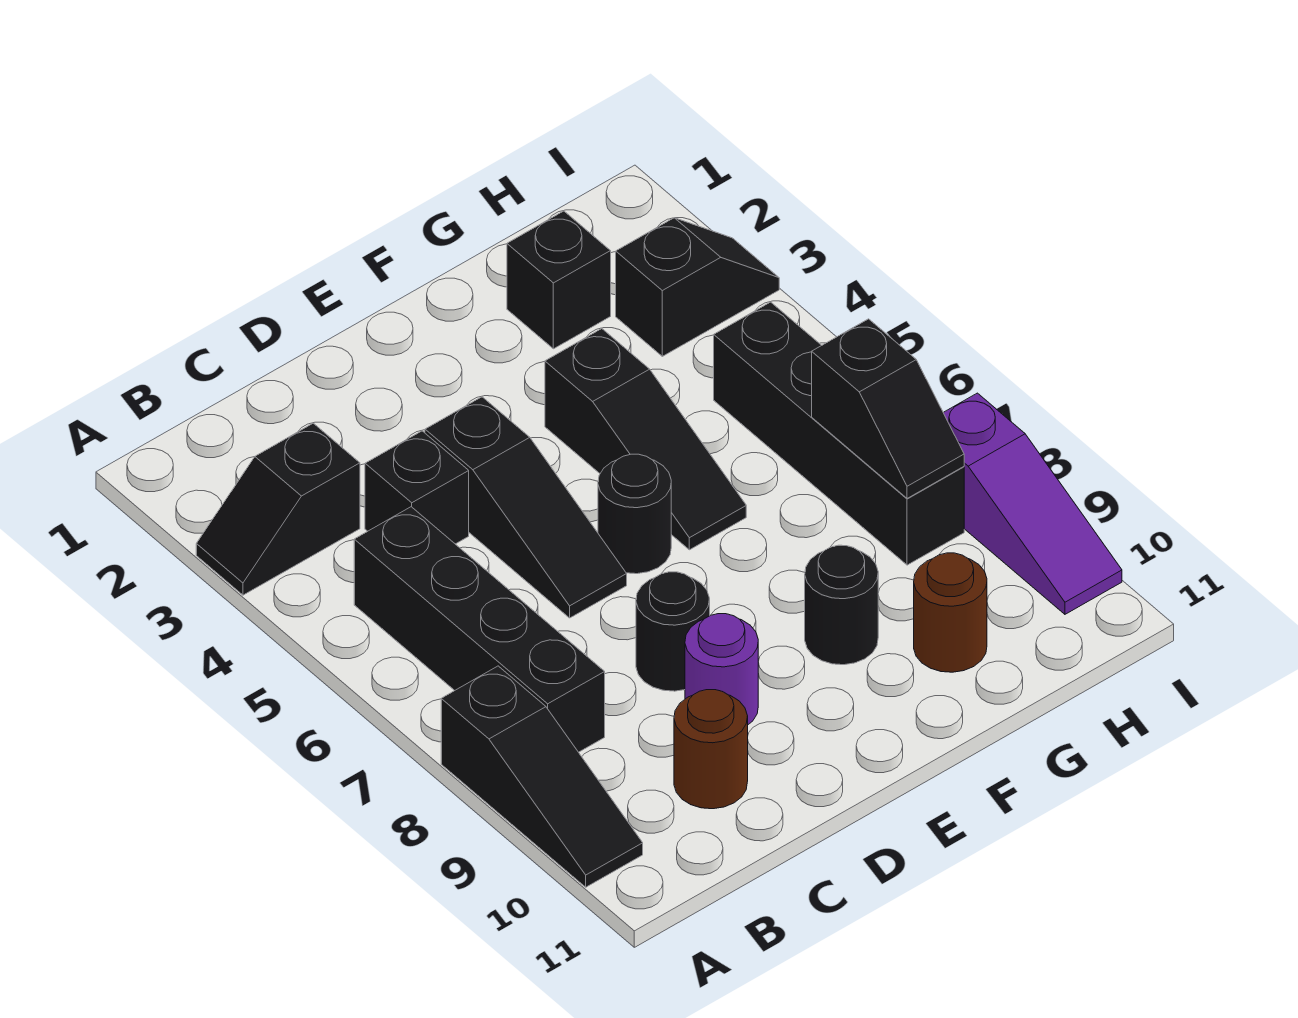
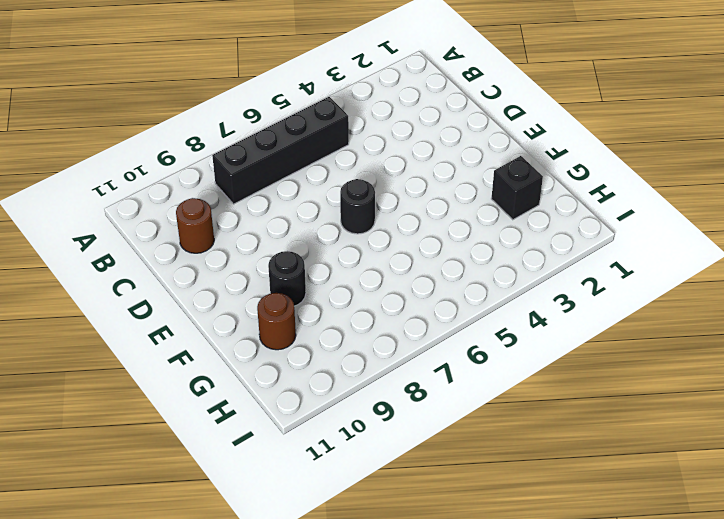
none -> black 1x2 slope [196,423,360,595]
none -> black 1x3 slope [441,666,643,887]
none -> black 1x1 brick [365,431,469,544]

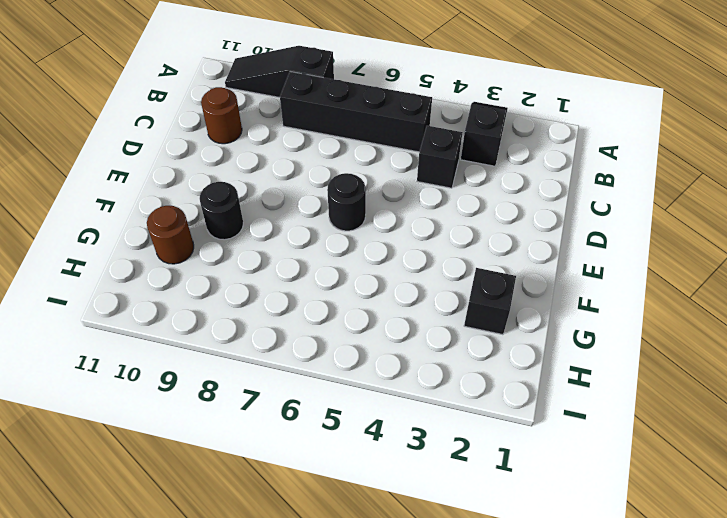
none -> black 1x3 slope [425,397,627,618]
none -> black 1x1 round brick [636,572,710,691]
none -> purple 1x1 round brick [685,614,758,724]

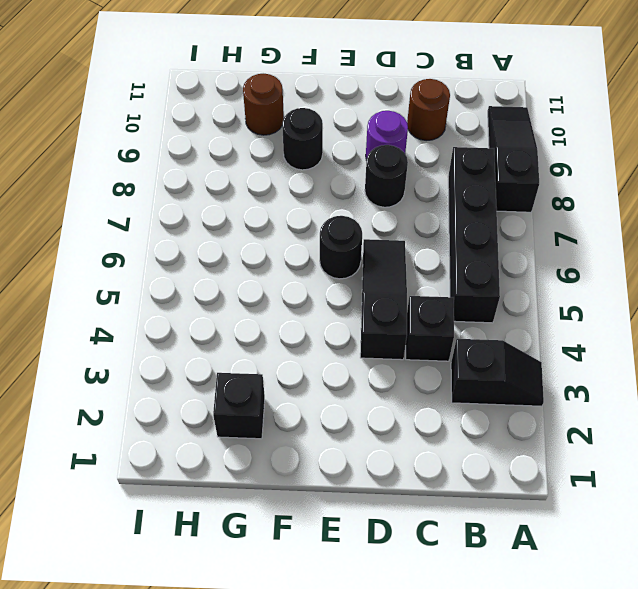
none -> black 1x3 slope [545,329,746,550]
none -> black 1x2 slope [616,218,779,356]
none -> black 1x4 brick [714,302,964,565]

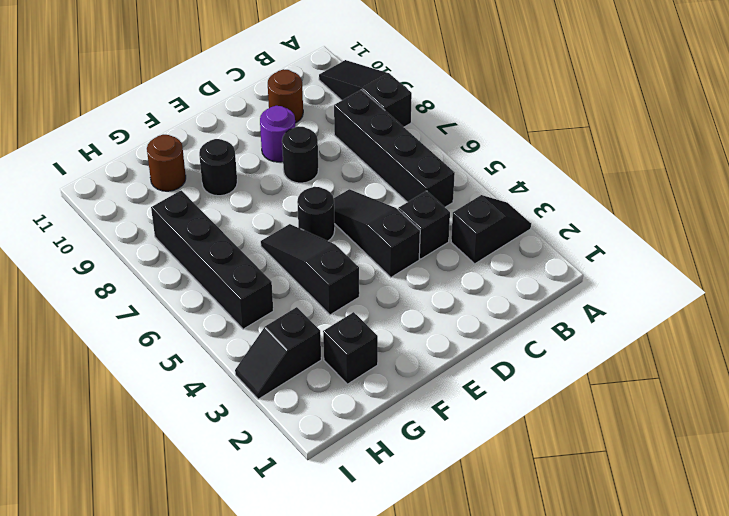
none -> purple 1x3 slope [943,393,1122,614]
none -> black 1x2 slope [812,319,964,498]

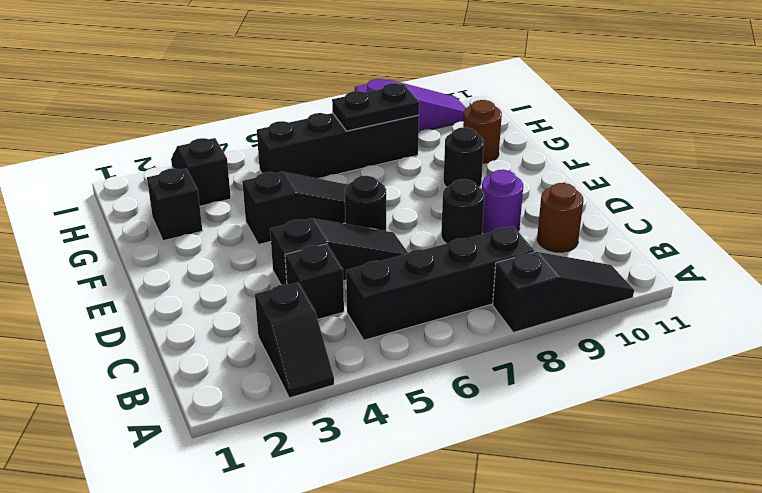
black 1x2 plate [332,83,419,131] -> black 1x2 slope [812,319,964,498]

